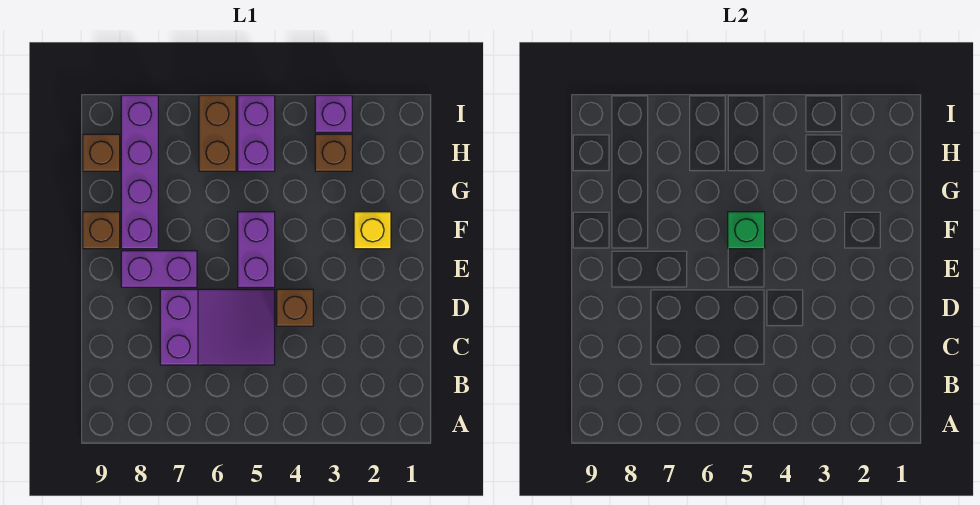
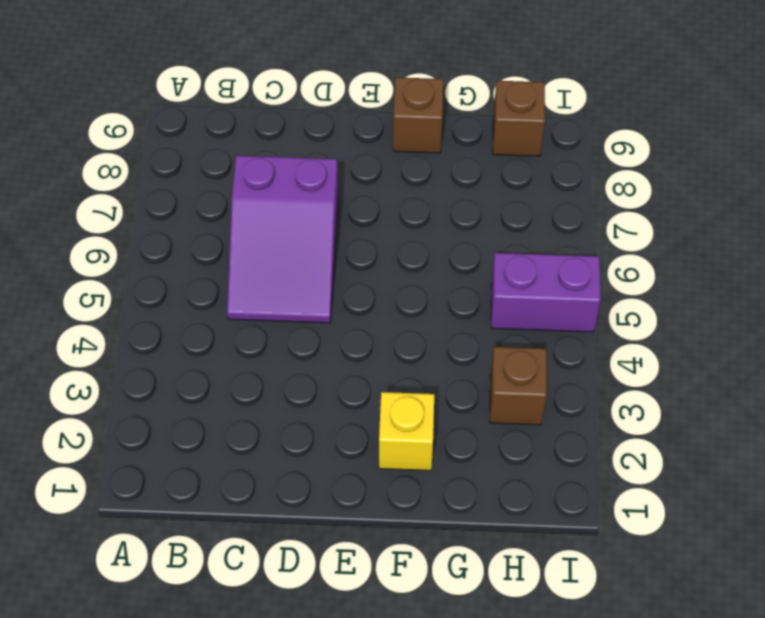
none -> brown 1x1 brick [277,289,313,326]
none -> purple 1x2 brick [238,212,275,287]
none -> purple 1x2 brick [121,251,197,287]

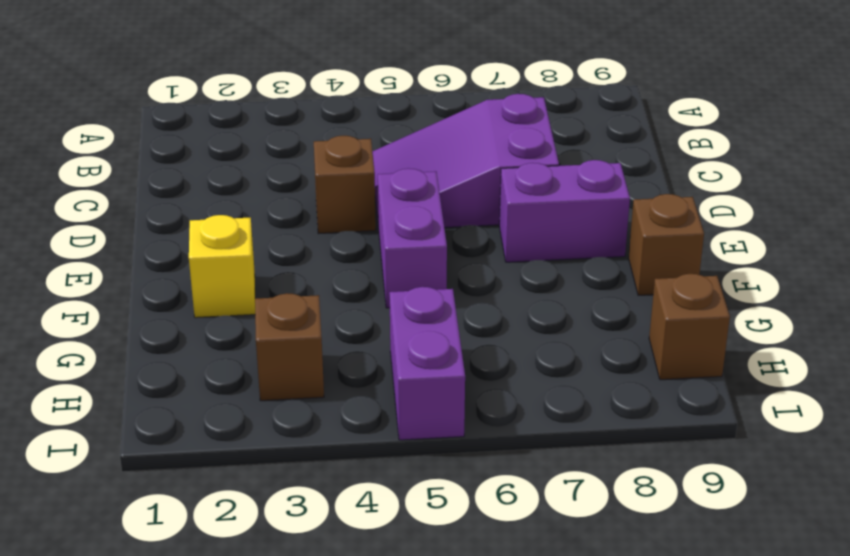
none -> purple 1x4 brick [121,95,158,249]
none -> brown 1x2 brick [199,95,236,171]
none -> purple 1x1 brick [315,95,352,132]

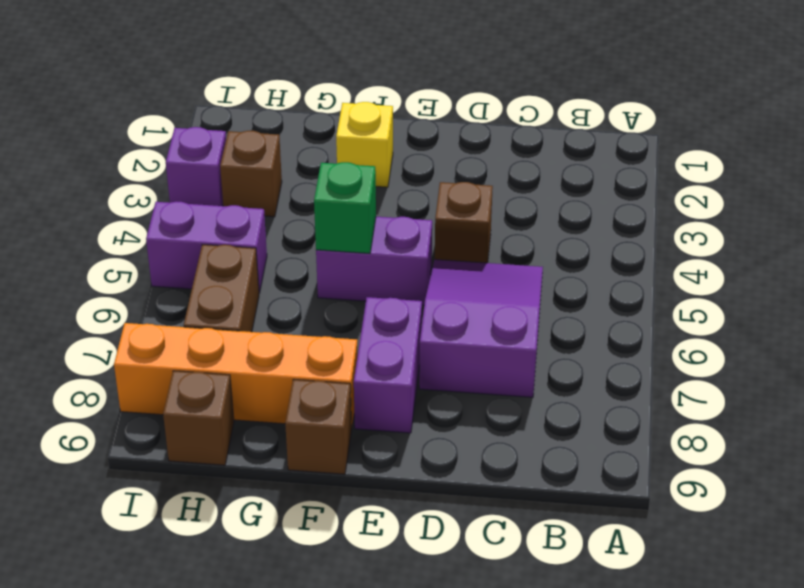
orange 1x4 brick [114,323,358,425] -> purple 1x4 brick [121,95,158,249]
brown 1x2 brick [184,245,259,332] -> brown 1x2 brick turned to [199,95,236,171]

